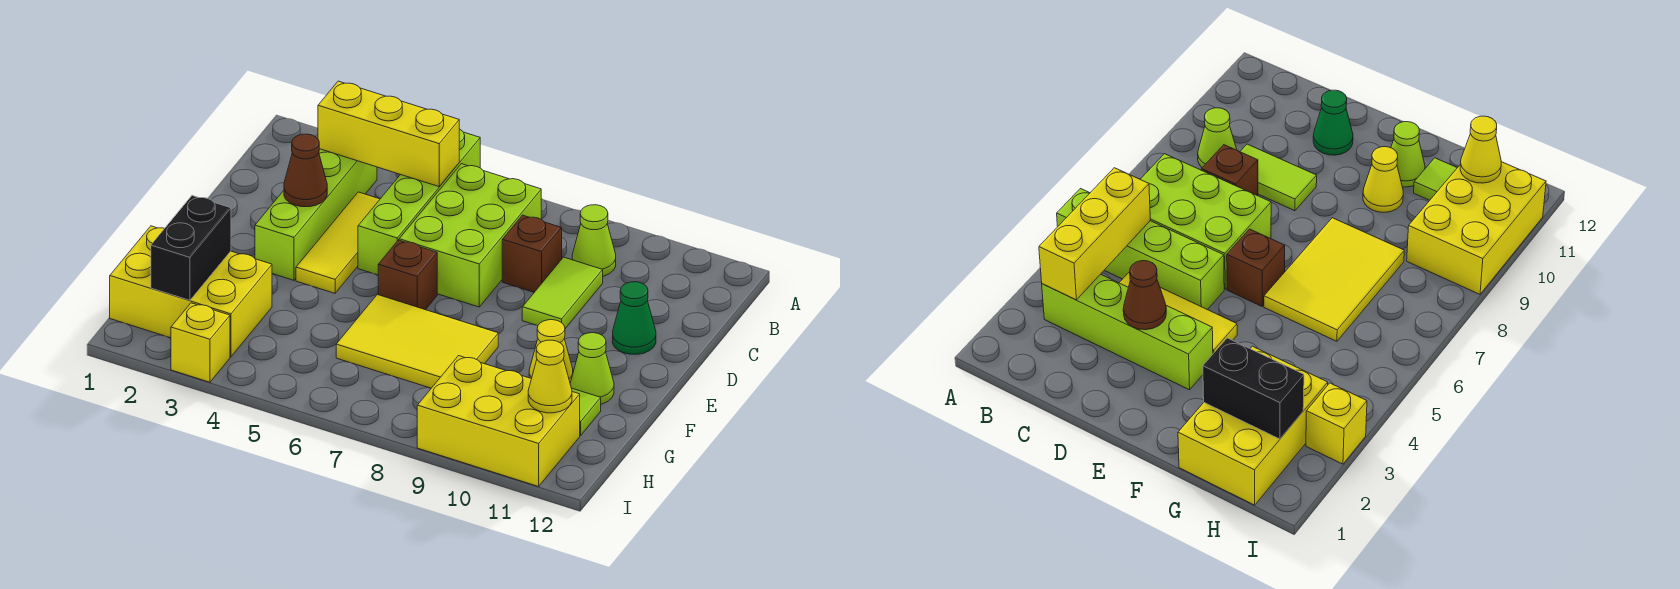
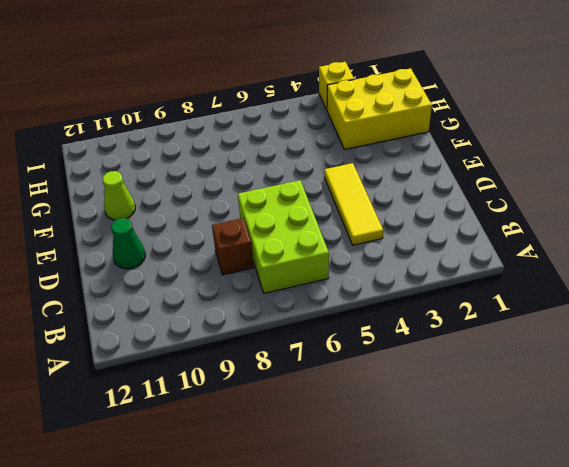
none -> lime 1x4 brick [358,129,480,275]
none -> lime 1x4 brick [255,149,377,280]
none -> lime 1x1 cone [572,205,616,276]

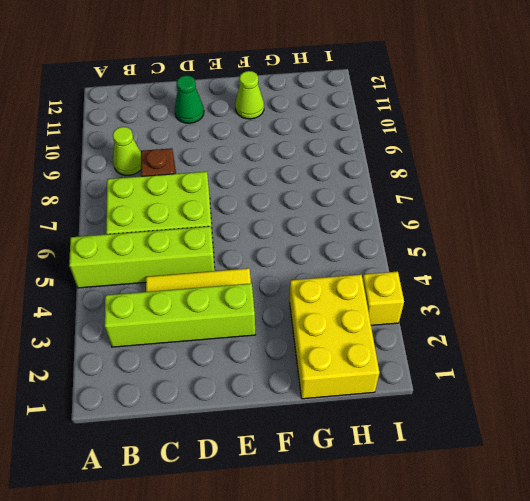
none -> lime 1x2 tile [522,257,603,329]
none -> brown 1x1 brick [378,240,437,310]
none -> yellow 2x3 tile [336,295,498,388]

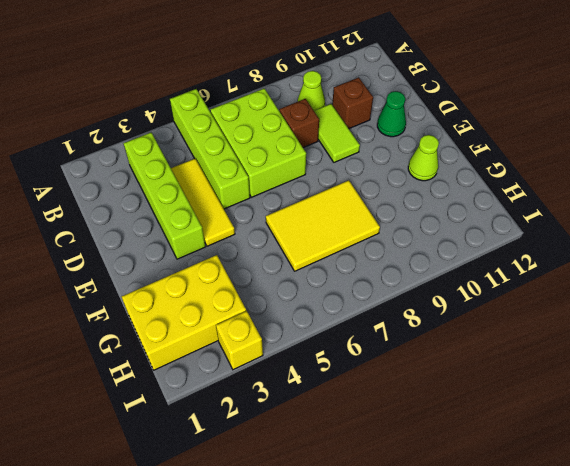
brown 1x1 brick [332,77,373,129] -> brown 1x1 brick moved to [378,240,437,310]
none -> yellow 1x1 cone [529,320,573,383]
none -> lime 1x1 tile [572,388,601,436]
none -> yellow 2x3 brick [417,356,580,486]

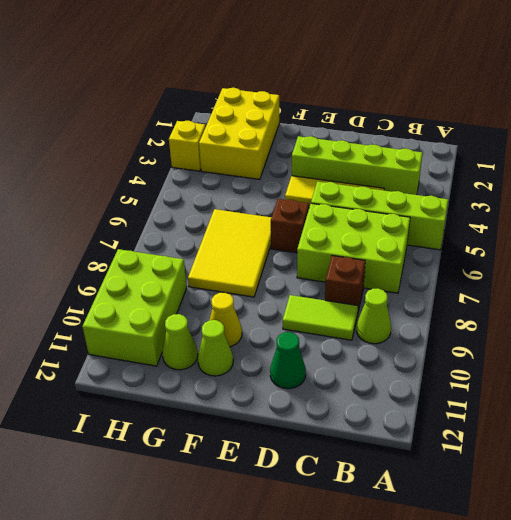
lime 1x1 cone [162,314,198,370] -> lime 1x1 tile [572,388,601,436]
lime 2x3 brick [83,249,187,366] -> yellow 2x3 brick [417,356,580,486]
none -> yellow 1x3 brick [318,81,459,187]
none -> brown 1x1 cone [284,134,327,207]
none -> black 1x2 brick [151,196,231,300]

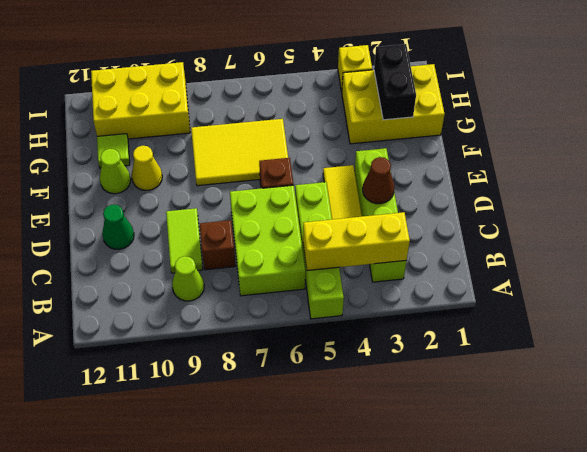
none -> yellow 1x1 cone [528,340,572,413]

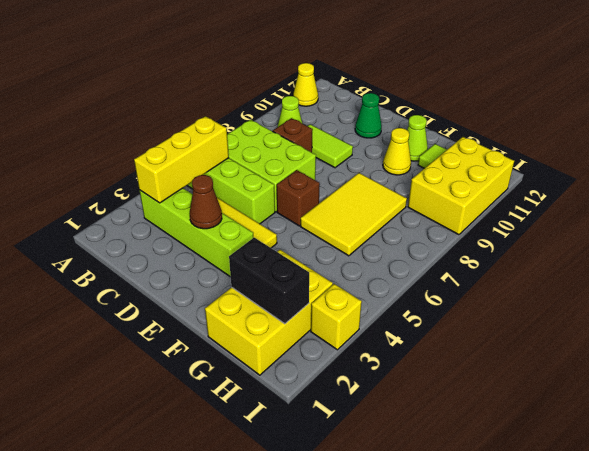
yellow 1x1 cone [293,63,318,106] -> yellow 1x1 cone moved to [528,340,572,413]

